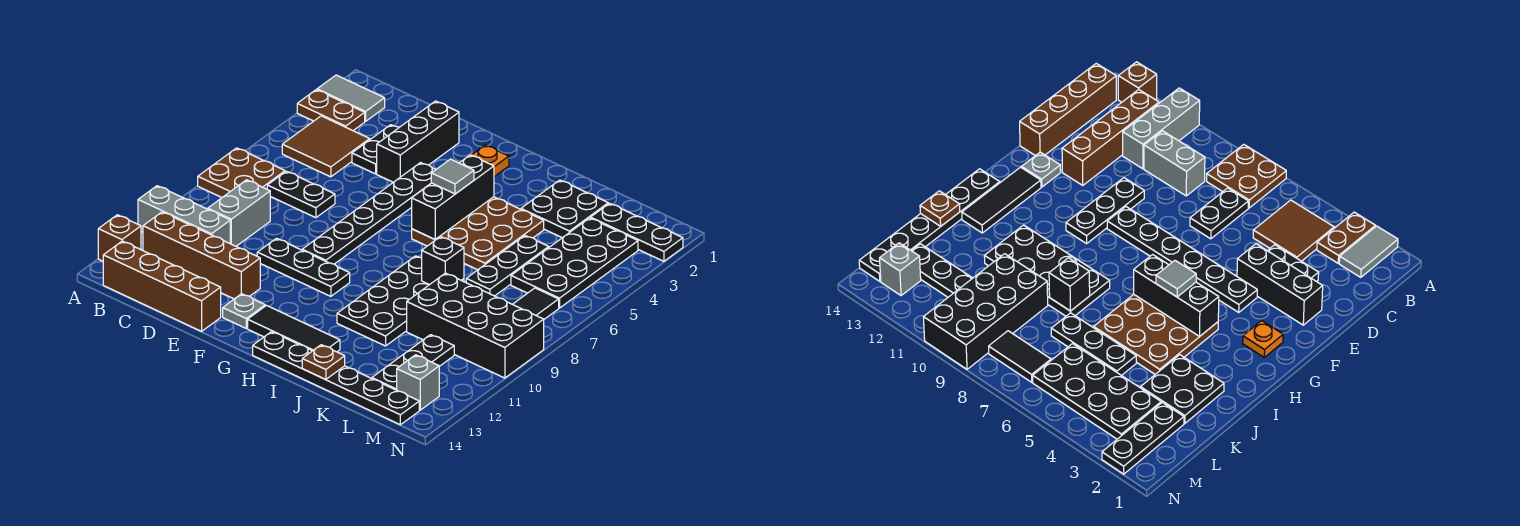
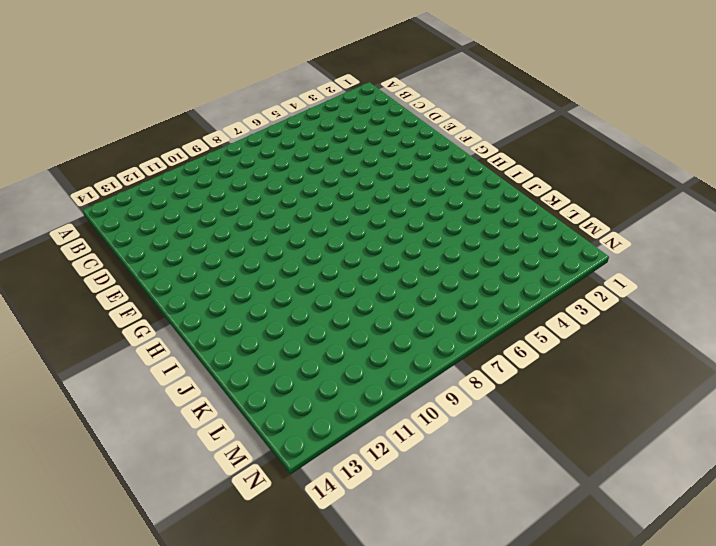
none -> grey 1x2 tile [317,75,385,121]
none -> brown 1x2 plate [297,90,365,131]
none -> brown 2x2 plate [198,148,285,197]
none -> grey 1x3 brick [138,186,230,243]

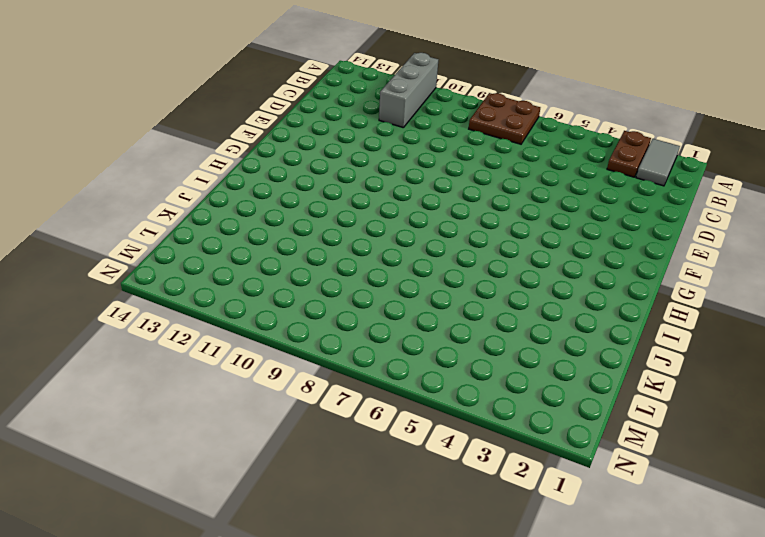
none -> brown 1x1 brick [98,215,141,261]
none -> brown 2x2 tile [282,116,370,177]
none -> brown 1x4 brick [143,212,260,299]
none -> brown 1x4 brick [103,241,221,331]

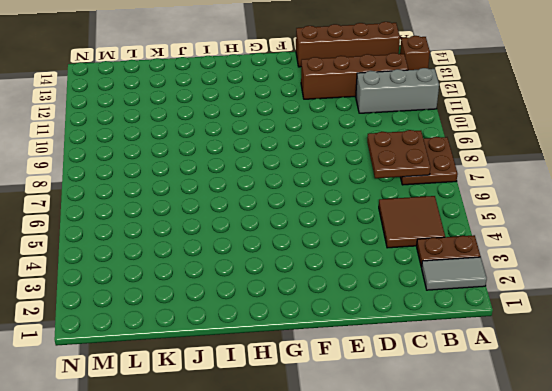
brown 2x2 plate [367,130,431,178] -> none
none -> black 1x2 plate [267,171,335,218]
none -> grey 1x2 brick [208,180,270,246]
none -> black 1x2 plate [352,125,399,174]
none -> black 1x3 brick [377,101,459,182]

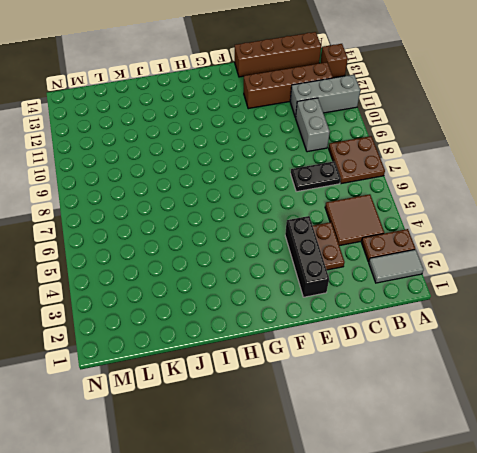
brown 1x2 plate [313,222,345,270] -> black 1x2 plate [352,125,399,174]
none -> black 1x3 plate [257,238,350,296]
none -> black 1x6 plate [302,163,436,264]
none -> grey 1x1 plate [223,294,265,328]
none -> orange 1x1 plate [472,145,509,177]

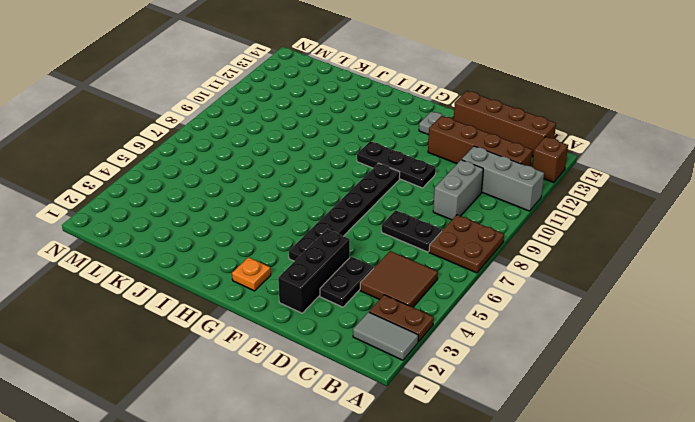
none -> black 1x3 tile [248,306,340,352]
none -> brown 3x3 plate [412,197,544,270]
none -> black 1x6 plate [253,332,419,425]
none -> black 2x4 plate [337,256,464,346]

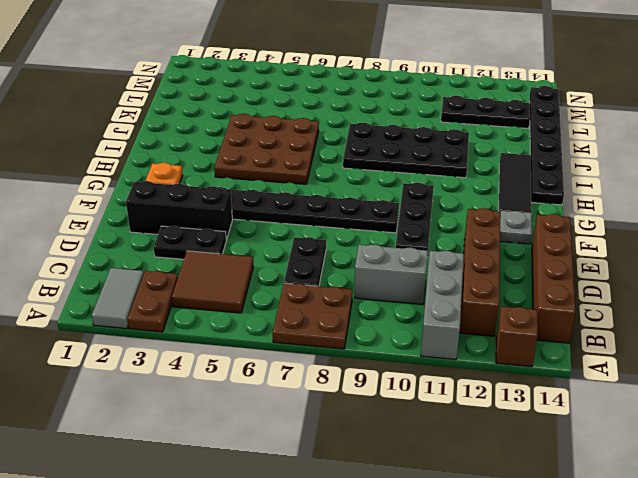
none -> black 2x2 plate [521,180,608,238]
none -> black 1x3 plate [466,236,549,296]
none -> black 2x4 brick [407,273,544,378]
none -> black 1x3 plate [591,203,683,261]

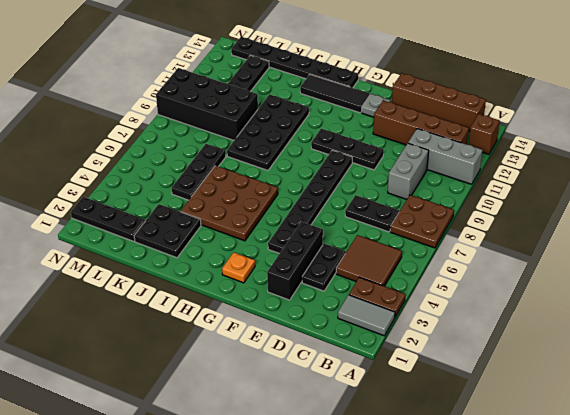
none -> black 2x4 plate [511,218,638,308]
none -> black 1x2 tile [513,288,559,319]
none -> grey 1x1 brick [397,355,439,410]
none -> black 1x3 brick [412,155,494,239]

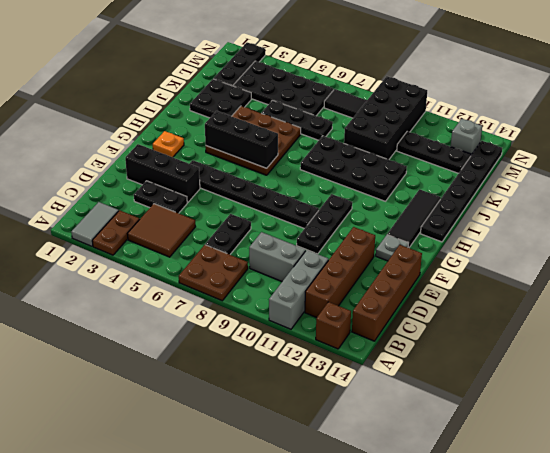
none -> black 1x1 brick [422,237,464,285]
none -> brown 1x1 plate [302,345,345,380]
none -> grey 1x1 tile [431,159,474,194]

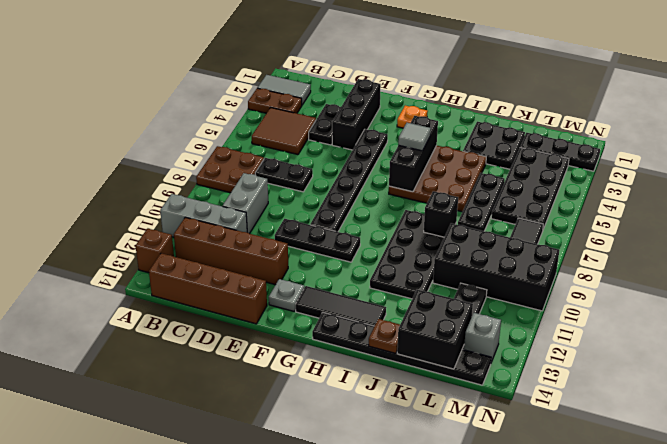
black 2x2 brick [397,290,473,369] -> none

